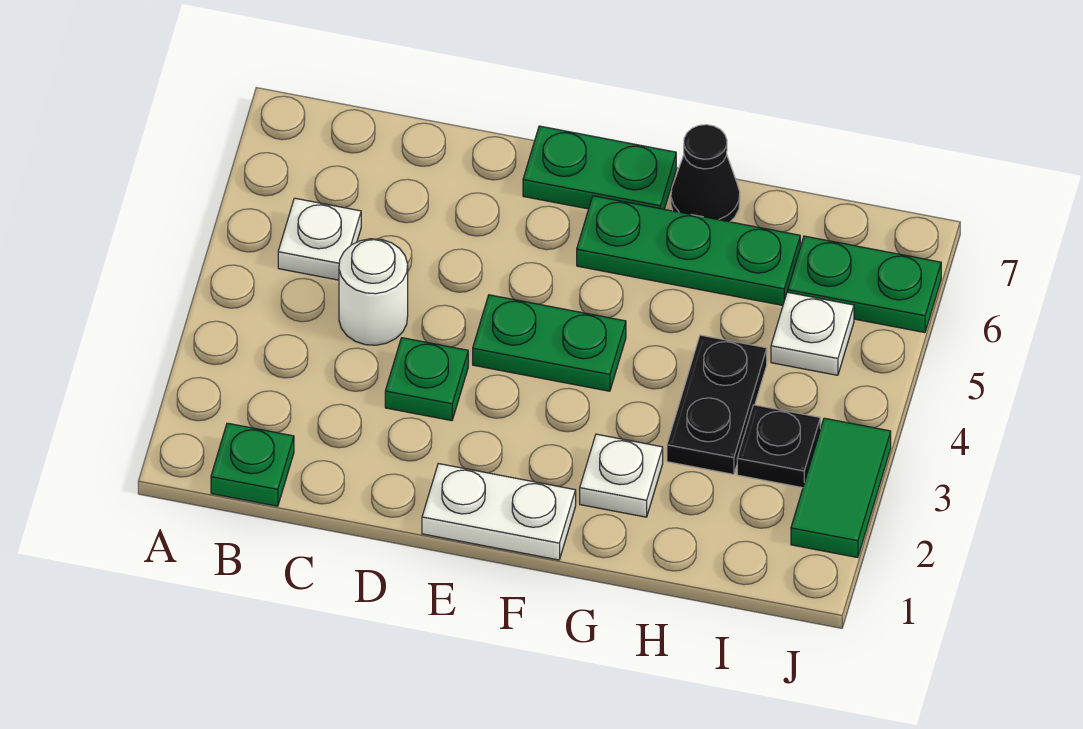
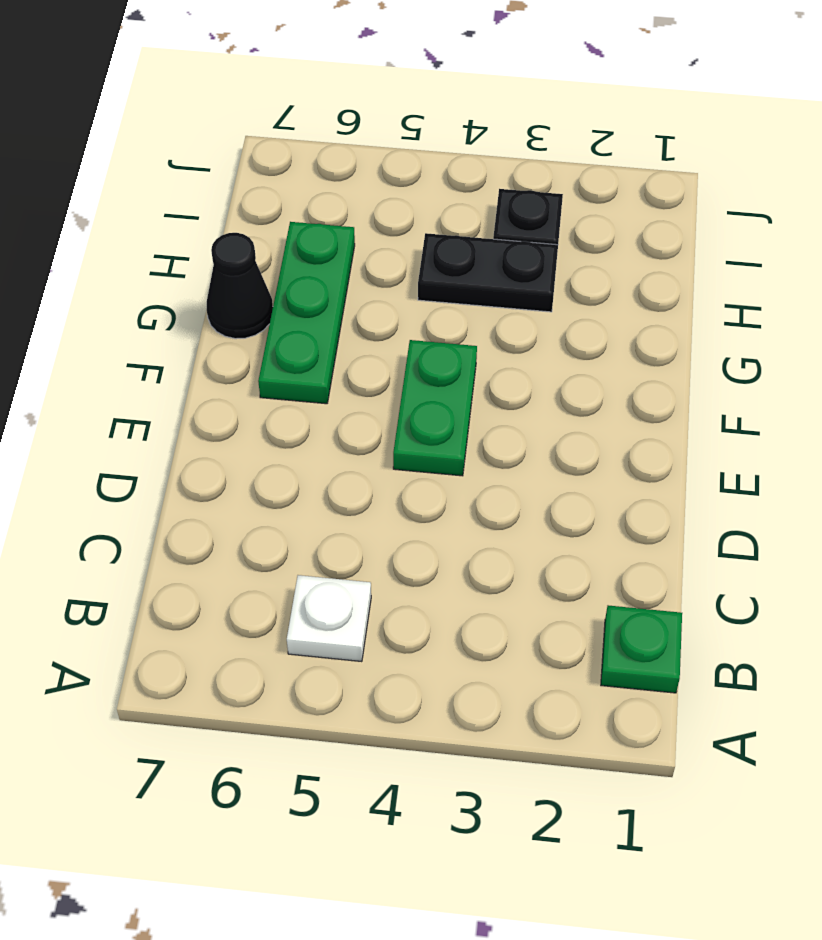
none -> white 1x1 round brick [339,239,408,345]
none -> green 1x1 plate [385,338,468,421]
none -> white 1x2 plate [422,464,576,560]

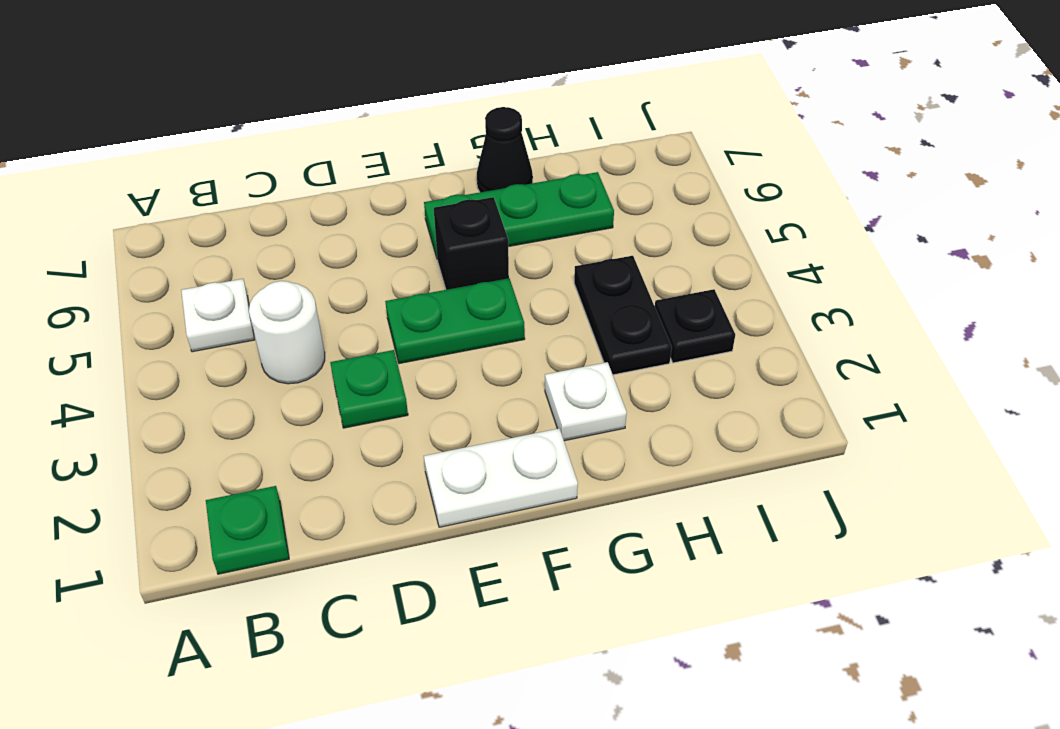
black 1x1 brick [434,197,509,290] -> none
none -> green 1x2 plate [523,126,676,209]
none -> white 1x1 plate [771,292,854,375]
none -> green 1x2 plate [788,236,941,333]

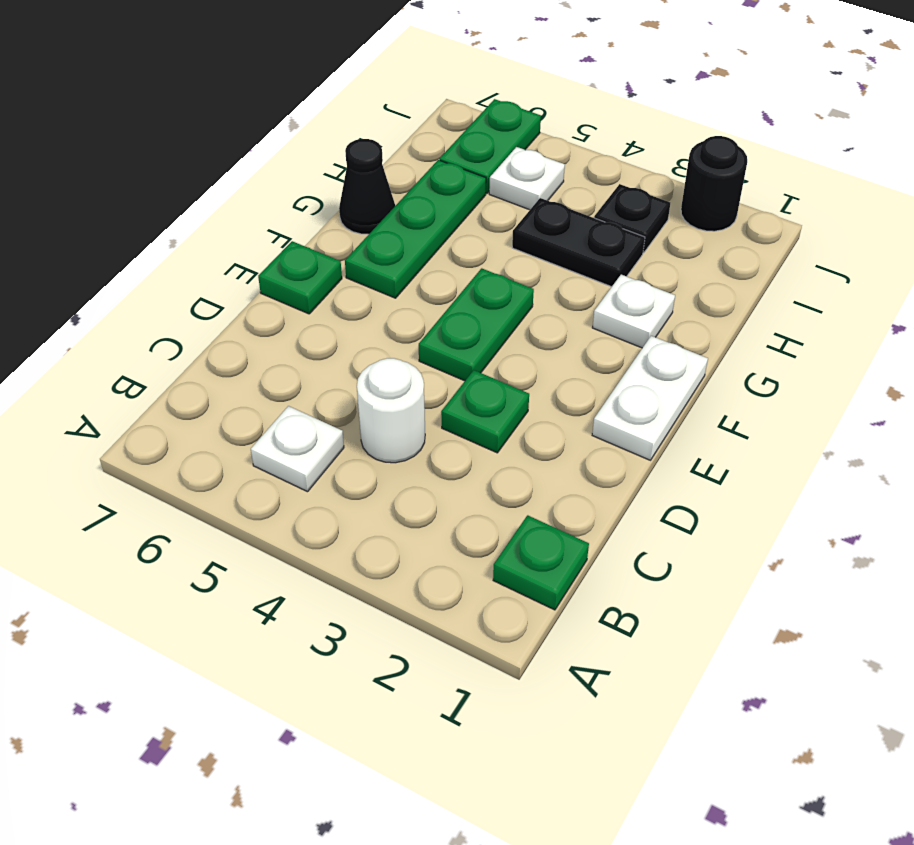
green 1x1 plate [258,241,342,314] -> green 1x2 plate [523,126,676,209]
black 1x1 round brick [681,136,747,231] -> green 1x2 tile [791,418,891,558]

